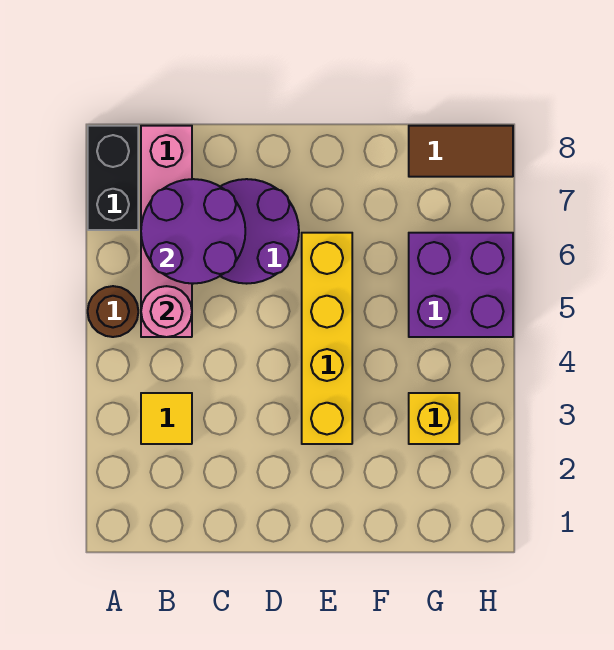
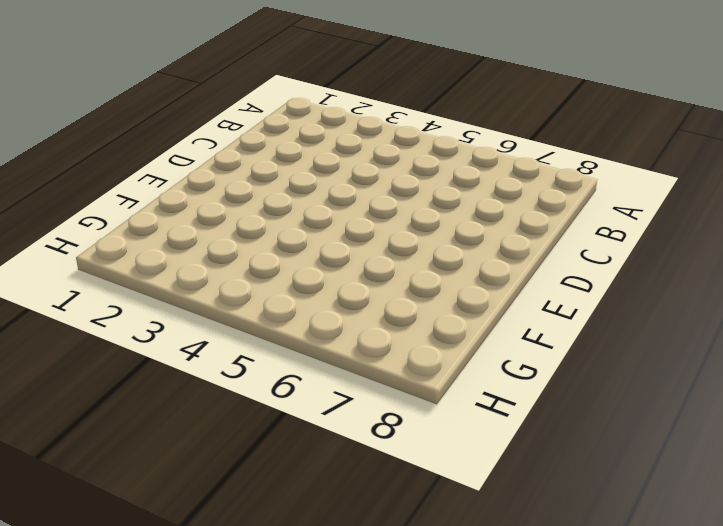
none -> brown 1x1 round brick [88,286,138,337]
none -> black 1x2 brick [88,126,138,230]

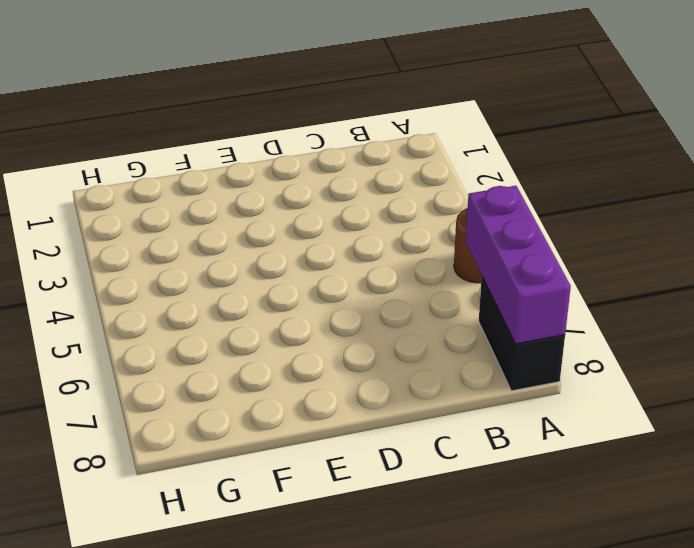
purple 1x3 brick [466,186,571,344] -> none
none -> yellow 1x1 tile [141,393,192,444]
none -> pink 1x4 brick [141,126,192,337]

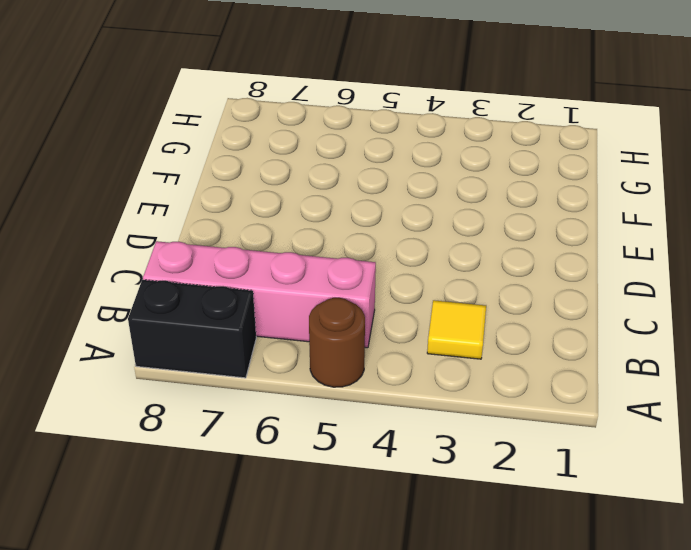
none -> purple 2x2 round brick [220,179,299,284]
none -> yellow 1x4 brick [302,233,352,444]

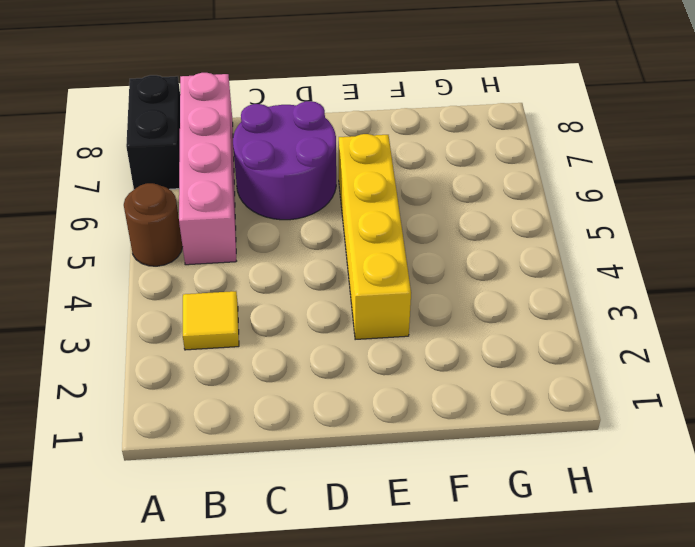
none -> yellow 1x1 brick [409,393,459,444]
none -> purple 2x2 brick [409,233,513,337]

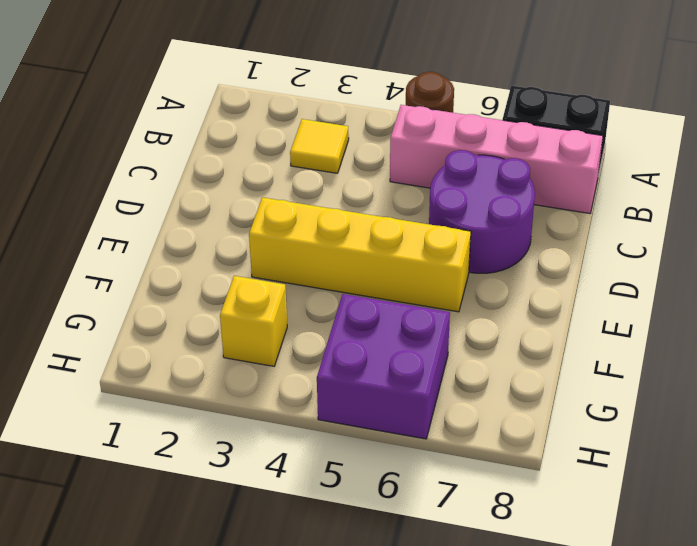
none -> brown 1x2 tile [409,126,513,177]
none -> pink 1x1 round brick [141,286,192,337]

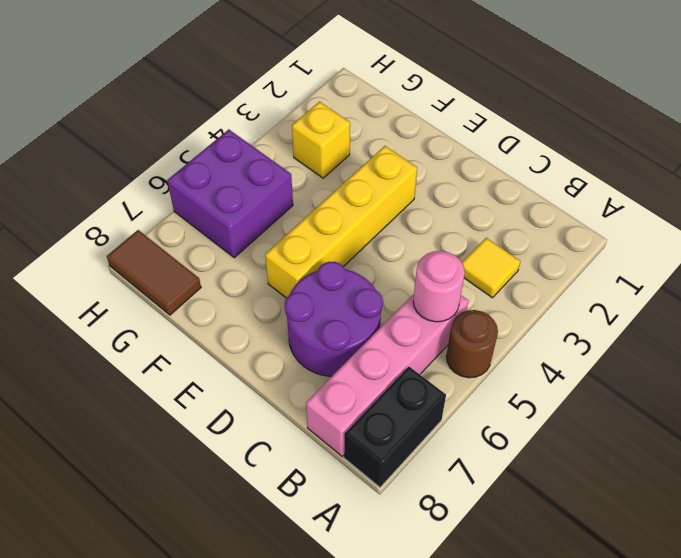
none -> purple 2x2 round brick [141,179,245,284]

